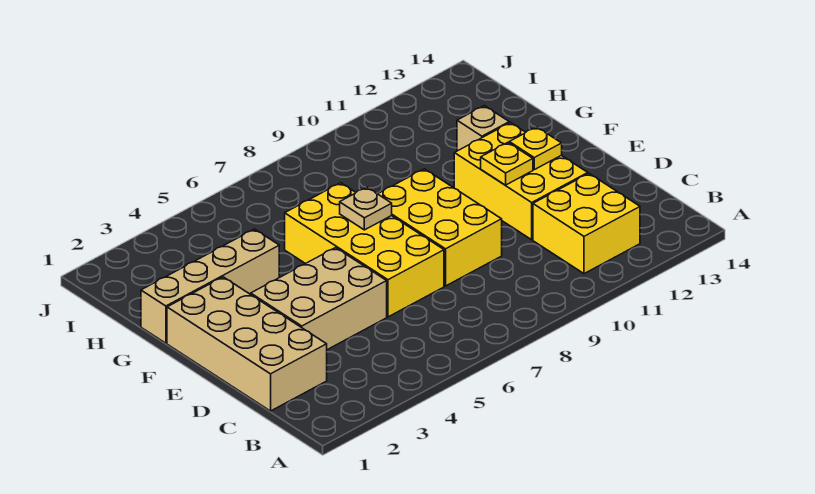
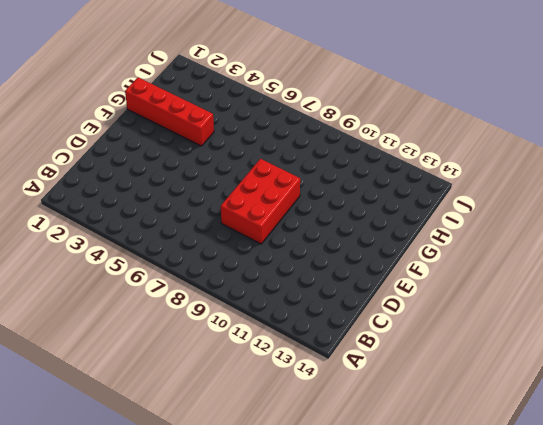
red 2x3 brick [221,159,300,244] -> yellow 2x3 brick [378,169,502,286]
red 1x4 brick [125,77,214,146] -> tan 1x4 brick [141,229,279,343]
none -> yellow 2x2 brick [533,174,640,274]
none -> tan 2x4 brick [167,277,327,411]

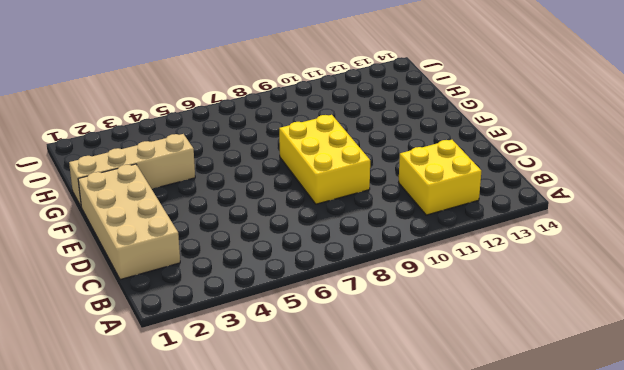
none -> tan 2x3 brick [251,248,387,350]
none -> yellow 2x4 brick [285,183,444,317]

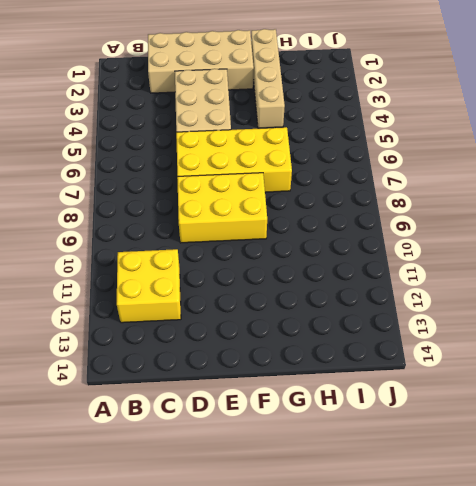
none -> yellow 2x3 brick [454,123,588,240]
none -> tan 1x1 brick [457,106,509,151]

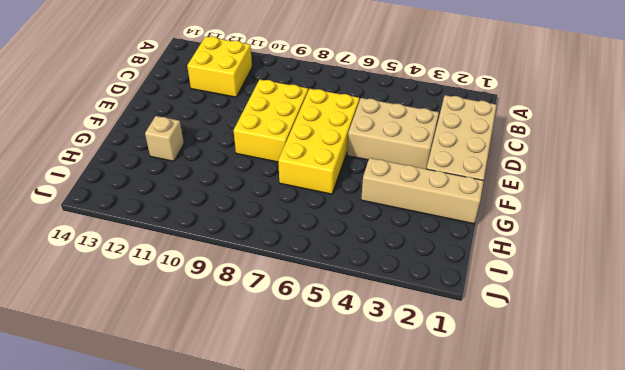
none -> yellow 2x3 brick [454,123,588,240]
none -> yellow 1x1 plate [481,143,533,185]

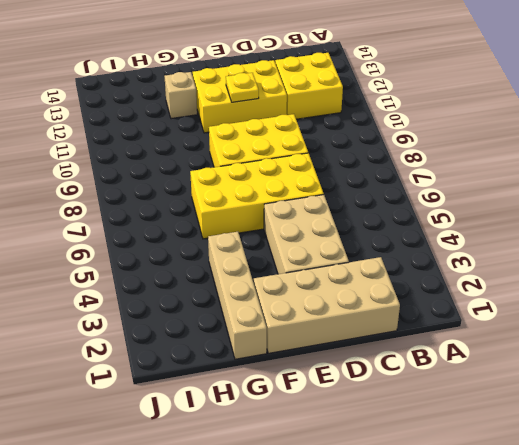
none -> yellow 1x1 plate [509,127,562,170]
none -> tan 1x1 plate [340,187,392,230]

